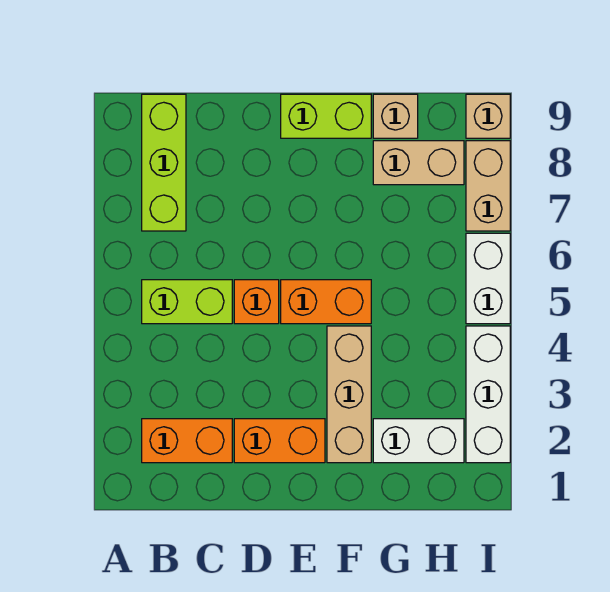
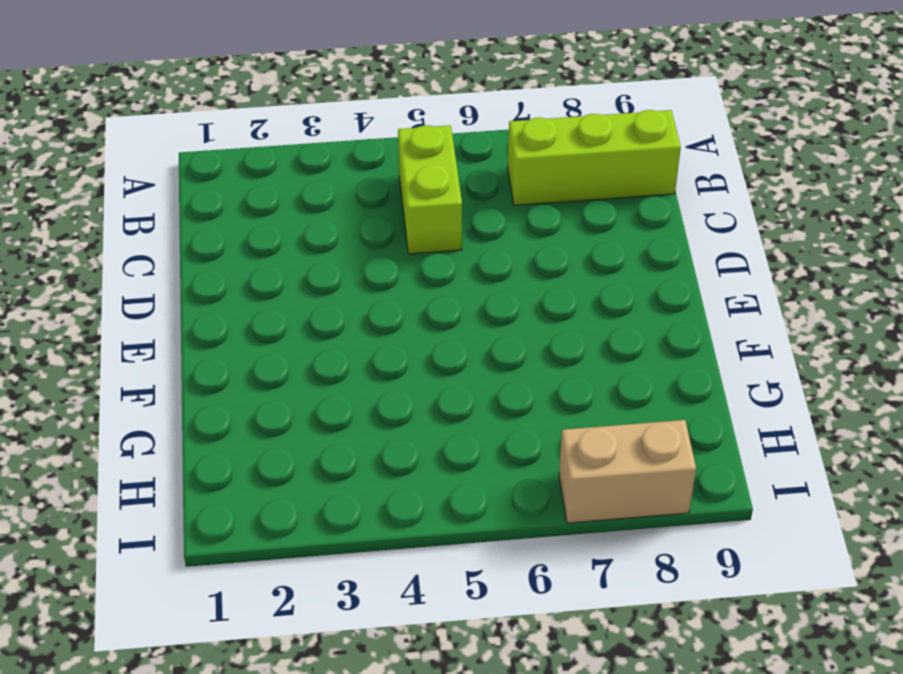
none -> orange 1x2 brick [142,419,232,463]
none -> orange 1x2 brick [234,419,325,463]
none -> orange 1x1 brick [234,280,279,324]

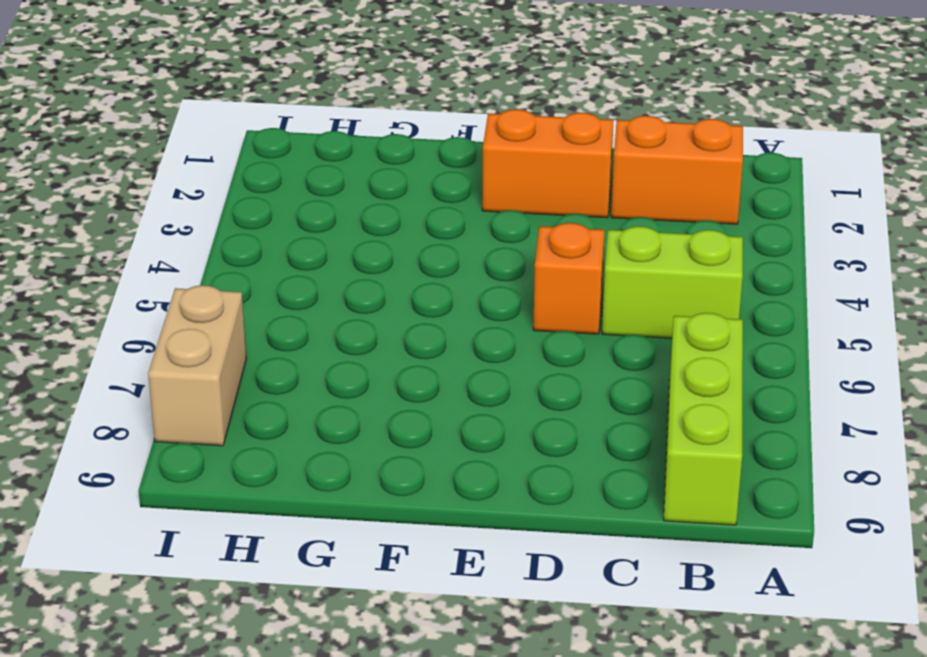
none -> orange 1x2 brick [281,280,371,324]
none -> lime 1x2 brick [281,94,371,138]
none -> tan 1x3 brick [327,326,371,463]

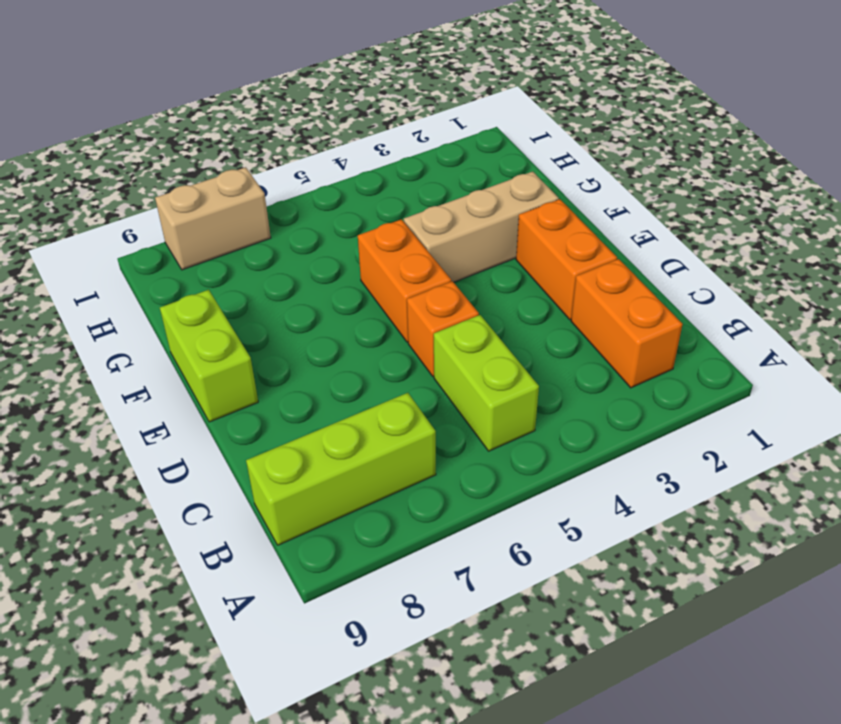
none -> white 1x2 brick [373,419,464,463]
none -> tan 1x2 brick [373,141,464,185]
none -> tan 1x1 brick [373,94,418,138]

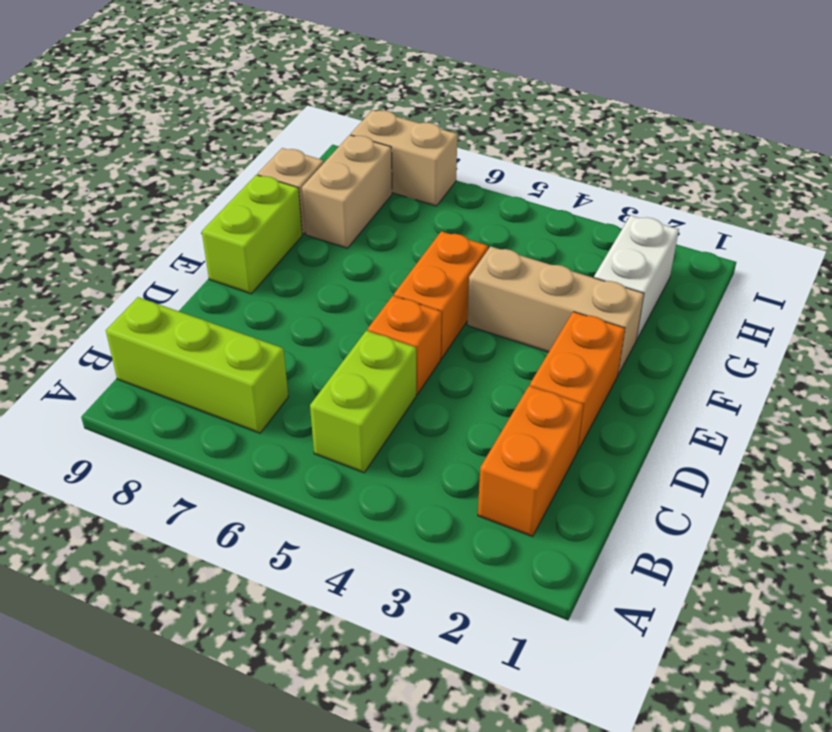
none -> white 1x3 brick [466,326,510,463]
none -> white 1x2 brick [466,233,510,324]
none -> tan 1x1 brick [466,94,510,138]

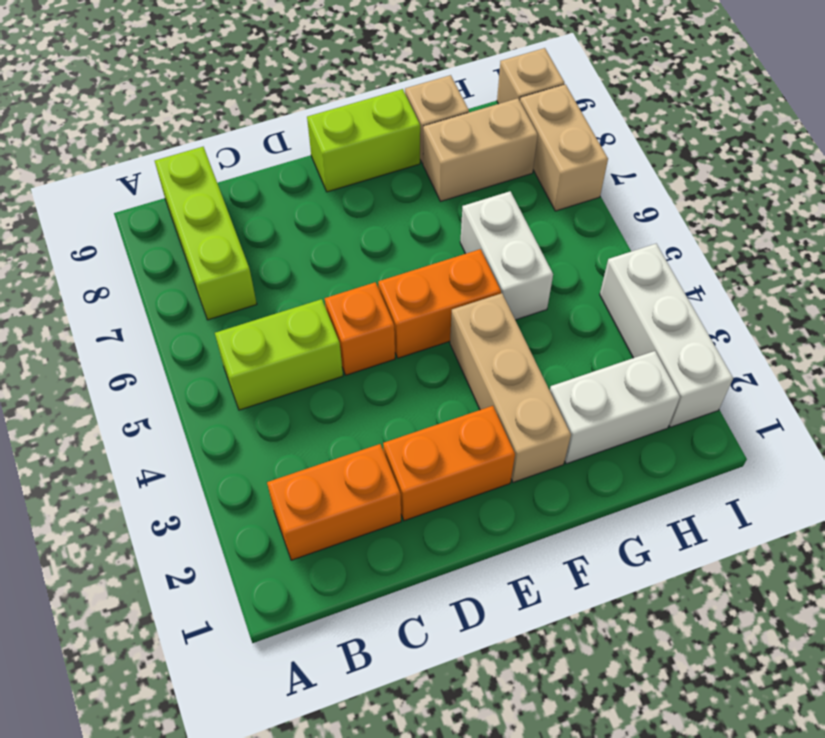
white 1x2 brick [460,191,553,320] -> white 1x2 brick moved to [466,233,510,324]

